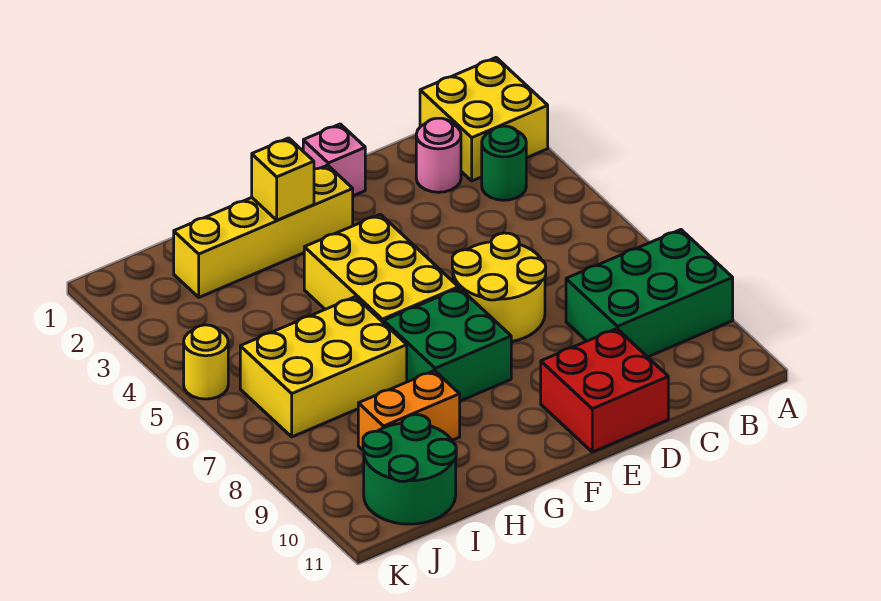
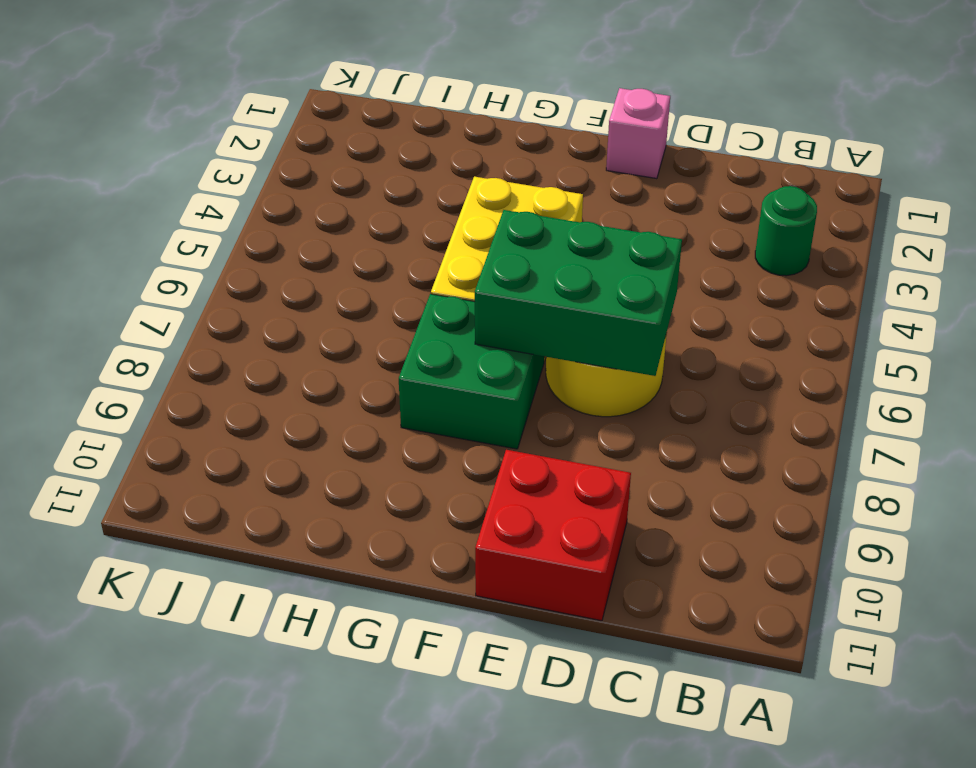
green 2x3 brick [475,210,682,376] -> green 2x3 brick moved to [566,230,733,357]
none -> yellow 2x2 brick [420,58,548,181]
none -> pink 1x1 round brick [416,118,461,192]
none -> yellow 1x4 brick [174,165,353,297]

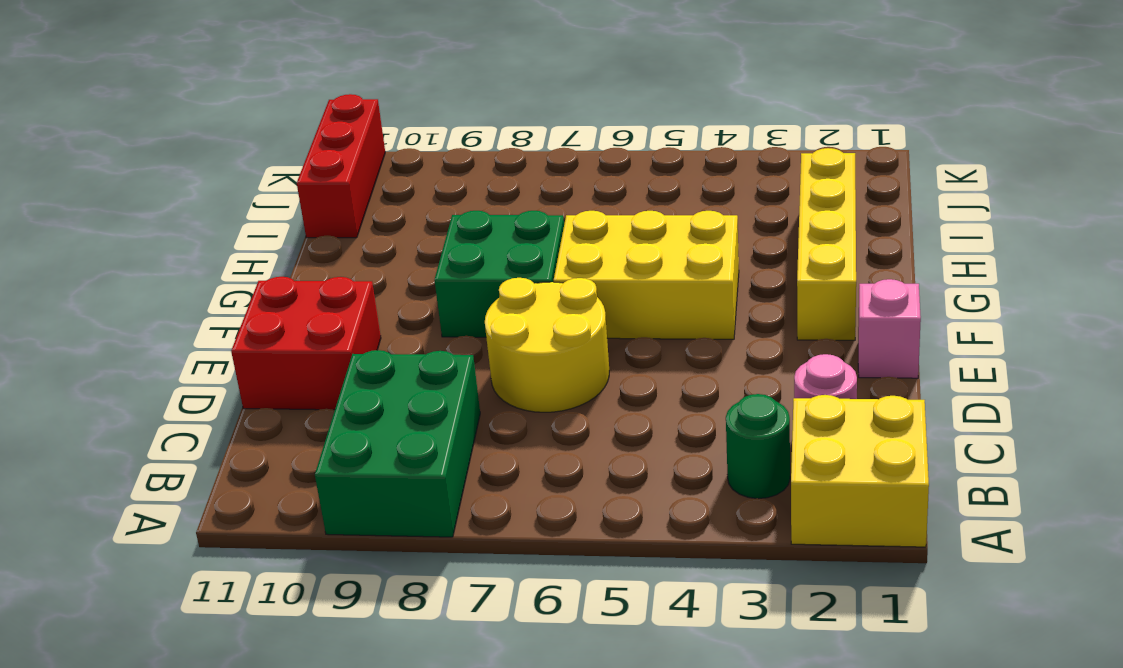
red 1x3 brick [297,94,385,238] -> green 2x2 round brick [363,415,456,524]
none -> yellow 2x3 brick [240,297,407,437]
none -> orange 1x2 brick [358,371,460,450]
none -> yellow 1x1 round brick [184,325,228,399]

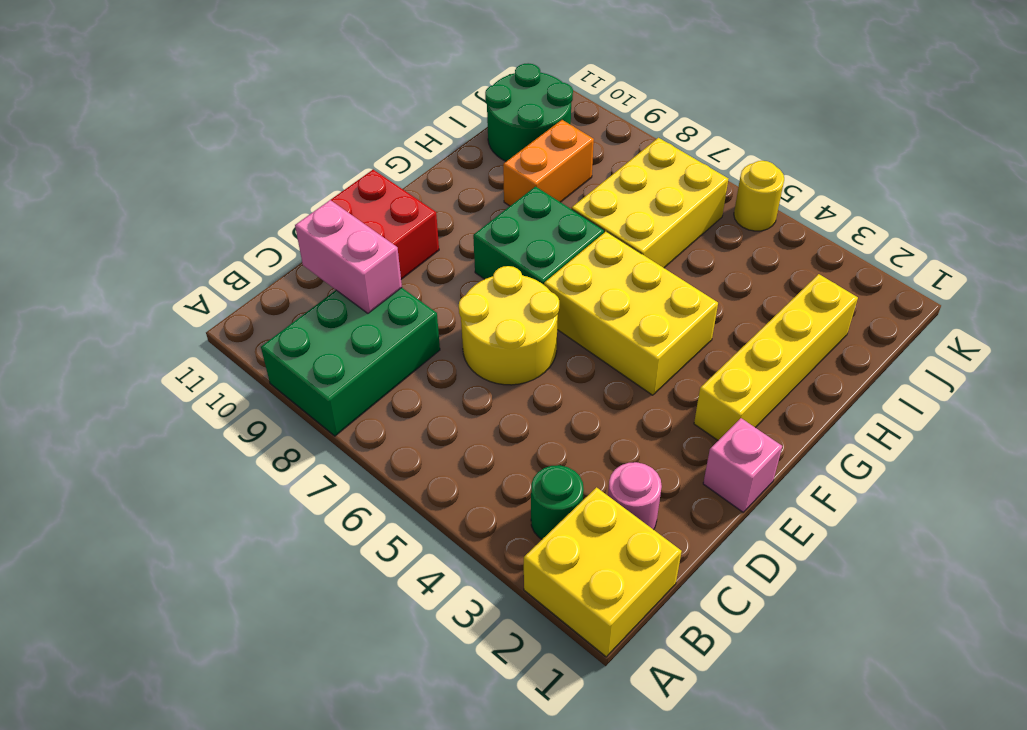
pink 1x2 brick [295,200,402,313] -> none
none -> yellow 1x1 brick [252,138,314,220]

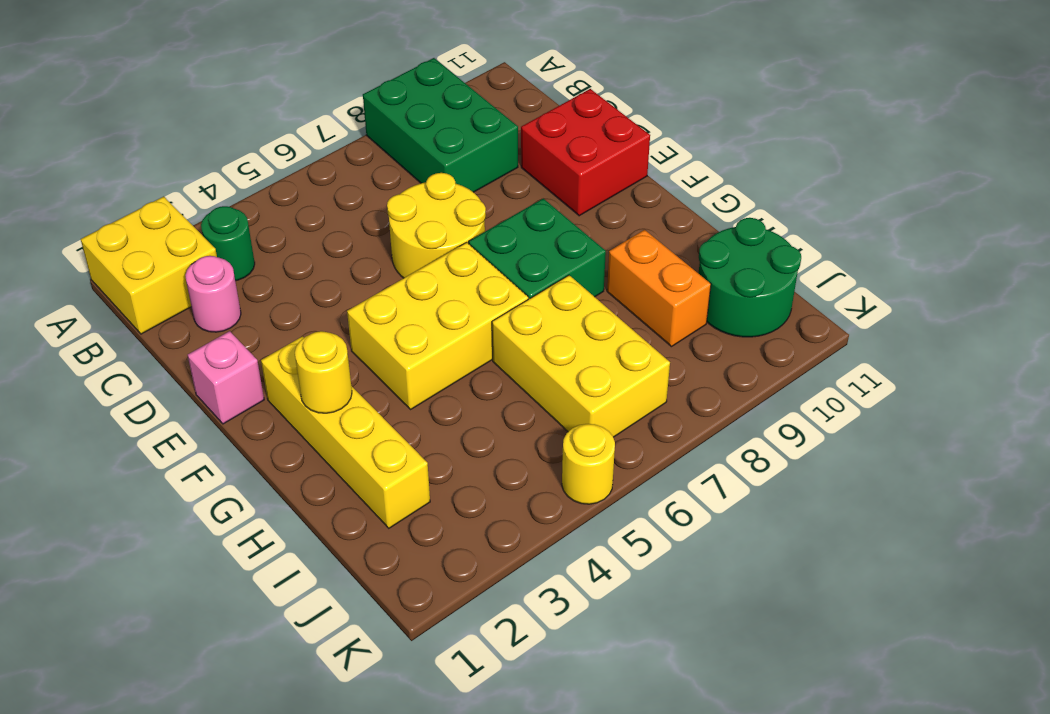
yellow 1x1 round brick [295,331,352,413] -> yellow 1x1 brick [252,138,314,220]

